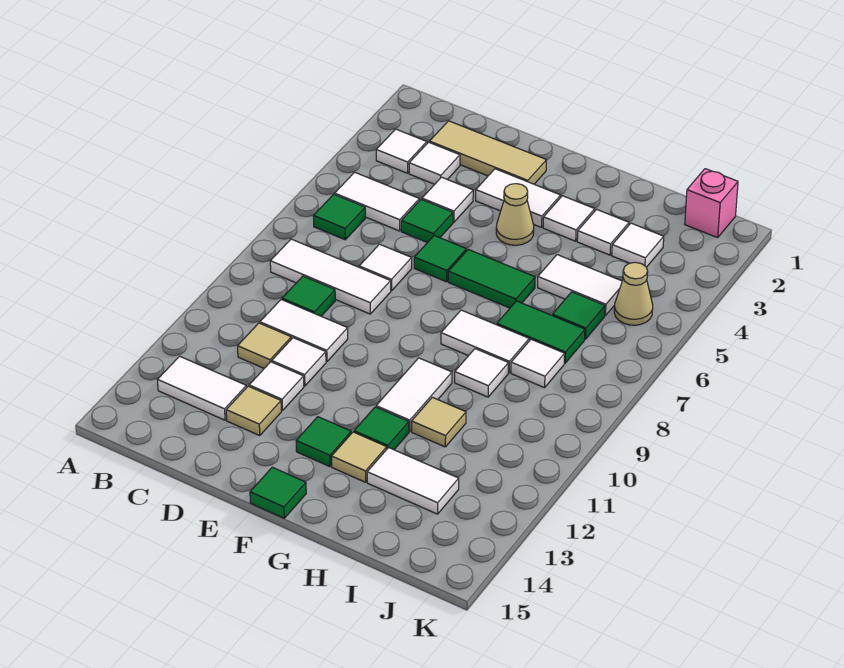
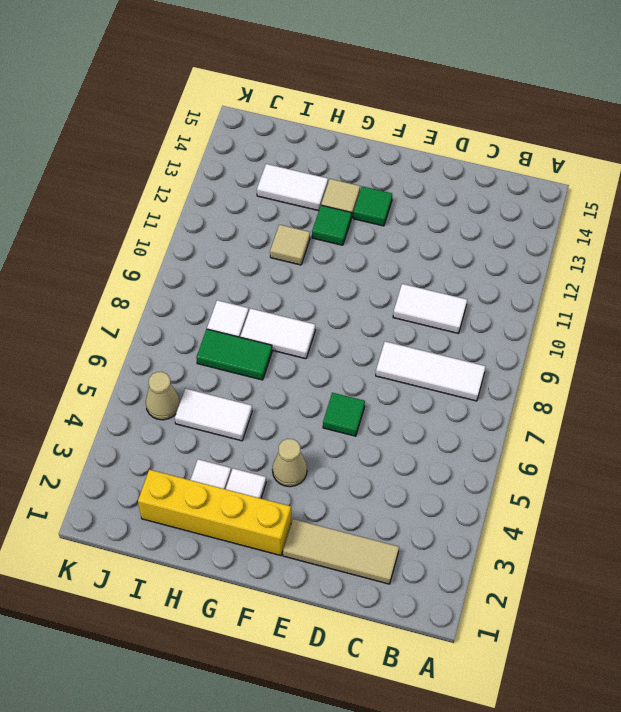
yellow 1x4 brick [138,470,291,555] -> none
none -> white 1x1 tile [376,129,427,173]
none -> white 1x2 tile [335,172,419,231]
none -> green 1x1 tile [313,194,365,240]
none -> white 1x2 tile [158,356,246,420]

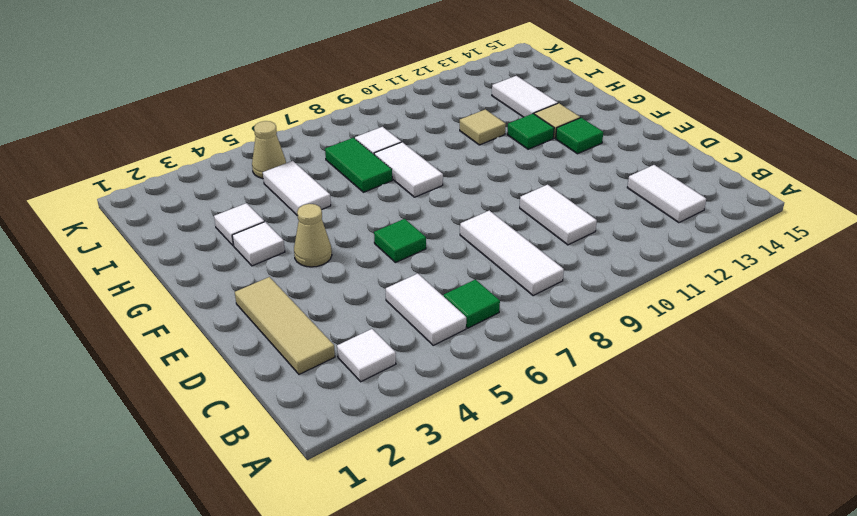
none -> white 1x1 tile [409,142,460,184]
none -> green 1x1 tile [282,276,335,316]
none -> tan 1x1 tile [238,323,291,368]
none -> white 1x1 tile [422,177,473,222]

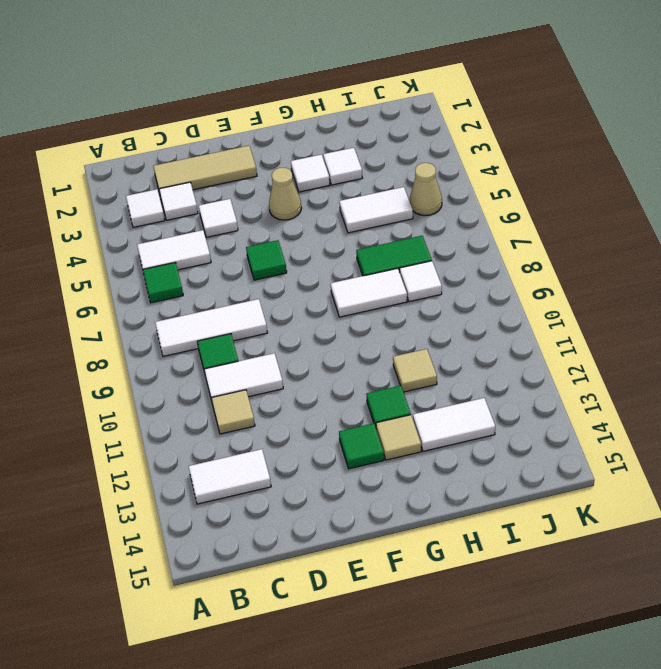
none -> green 1x1 tile [401,199,453,243]
none -> white 1x1 tile [359,244,412,291]
none -> white 1x1 tile [272,338,326,386]
none -> white 1x1 tile [249,362,304,411]

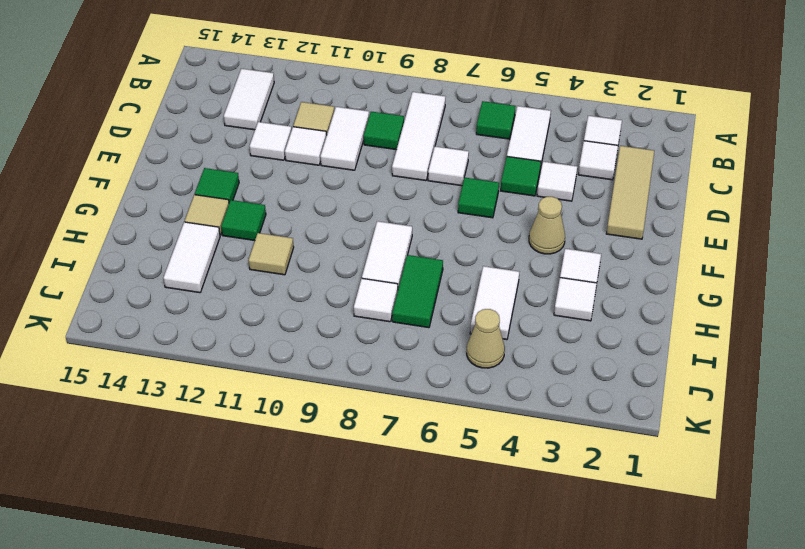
none -> tan 1x1 tile [226,386,281,435]
none -> white 1x2 tile [476,169,561,227]
none -> green 1x2 tile [448,250,535,308]
none -> green 1x1 tile [250,467,306,518]

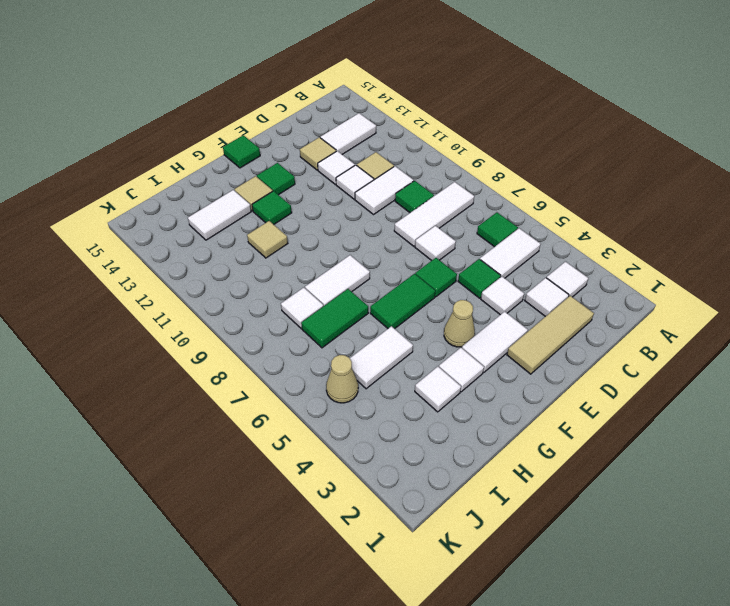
none -> white 1x2 tile [376,358,452,432]
none -> white 1x1 tile [455,349,508,397]
none -> white 1x1 tile [612,223,664,267]
none -> green 1x1 tile [552,292,605,339]

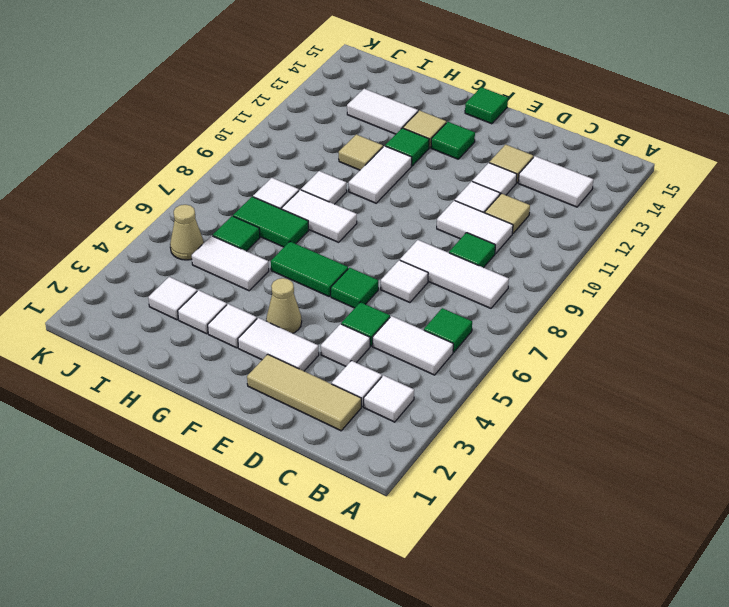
none -> pink 1x1 brick [685,169,738,238]

